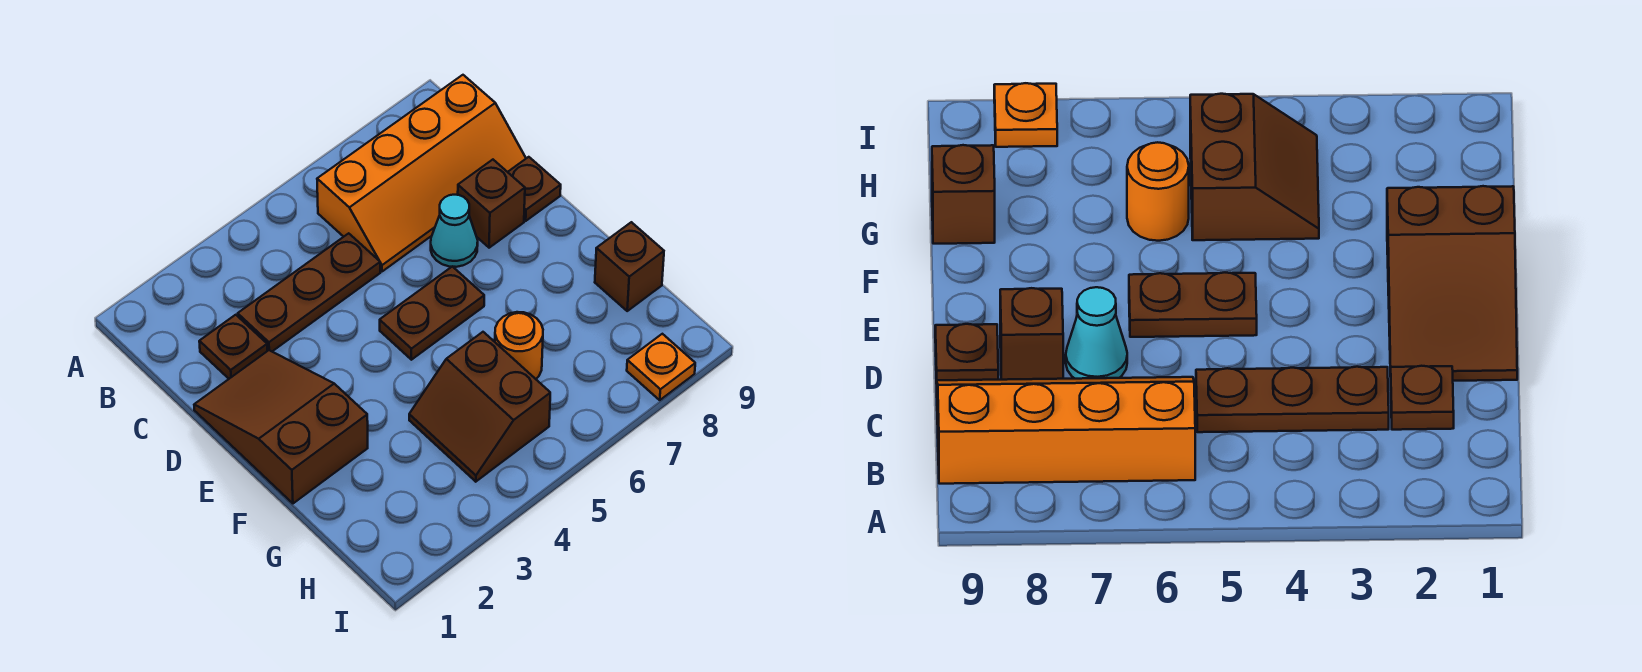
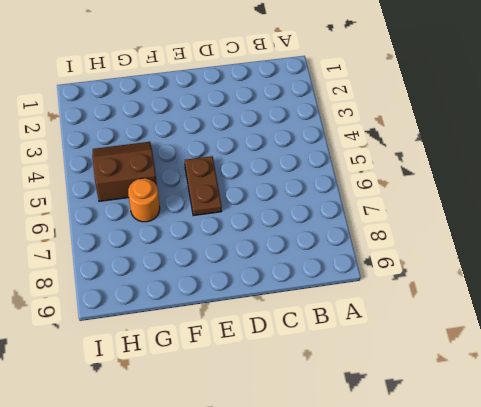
none -> orange 2x4 slope [317,75,526,271]
none -> brown 1x1 plate [199,315,267,379]
none -> brown 1x3 plate [238,233,380,351]

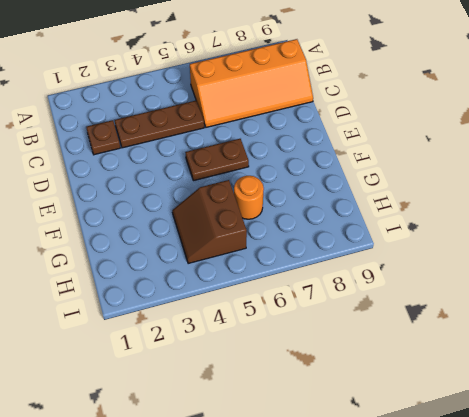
none -> brown 2x3 slope [194,350,368,503]
none -> cyan 1x1 cone [431,195,478,267]
none -> brown 1x1 brick [458,160,525,248]

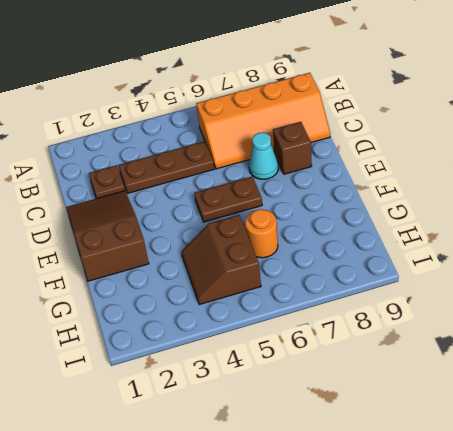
none -> brown 1x1 plate [508,157,561,221]
none -> brown 1x1 brick [595,222,664,311]
none -> orange 1x1 plate [627,334,695,400]

